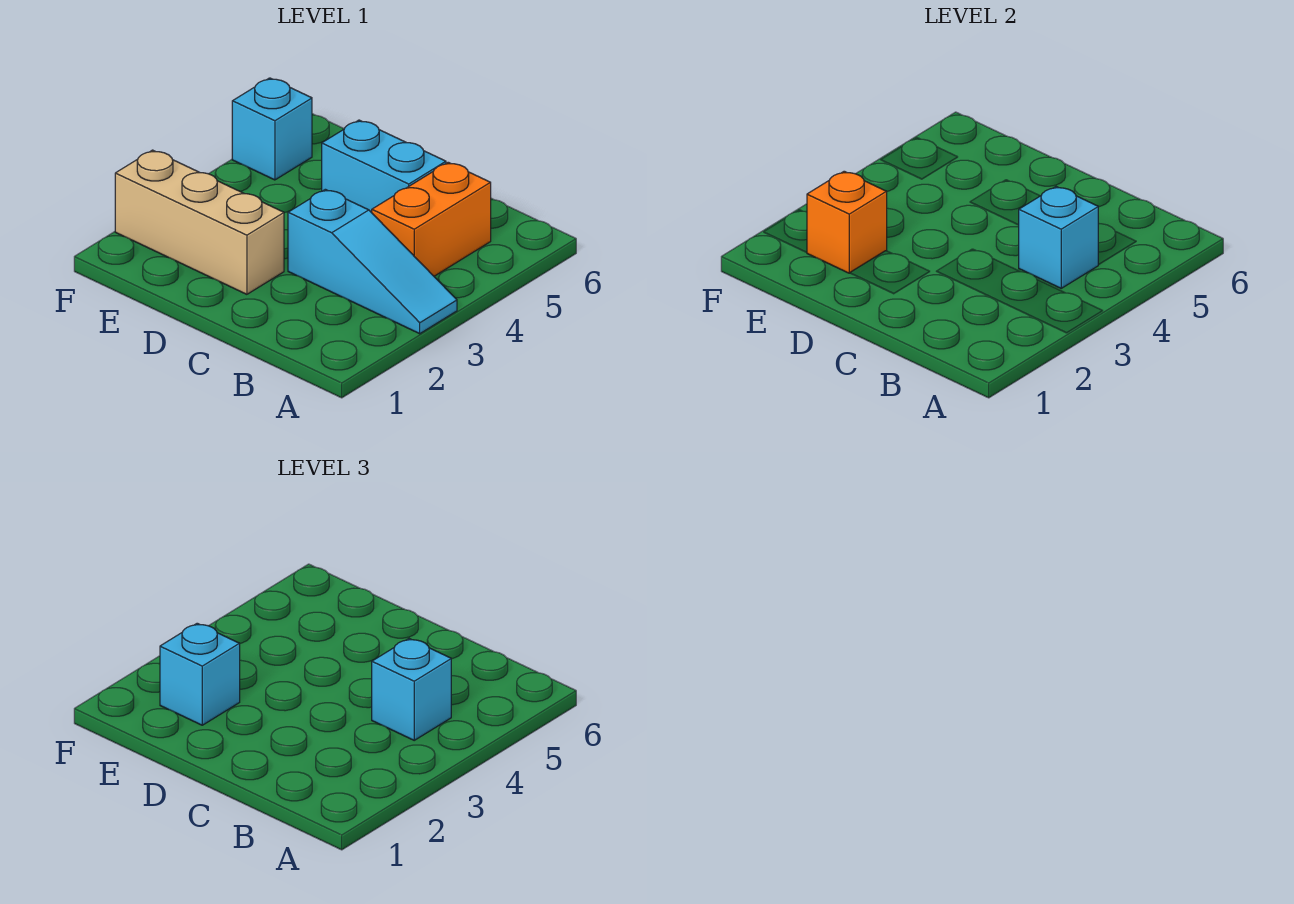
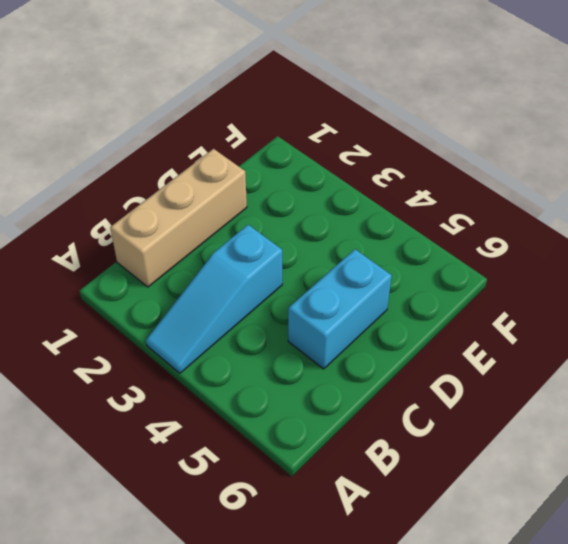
tan 1x3 brick [110,149,247,287] -> tan 1x3 brick moved to [115,150,284,294]
none -> orange 1x2 brick [372,162,491,276]
none -> cyan 1x1 brick [232,78,312,180]

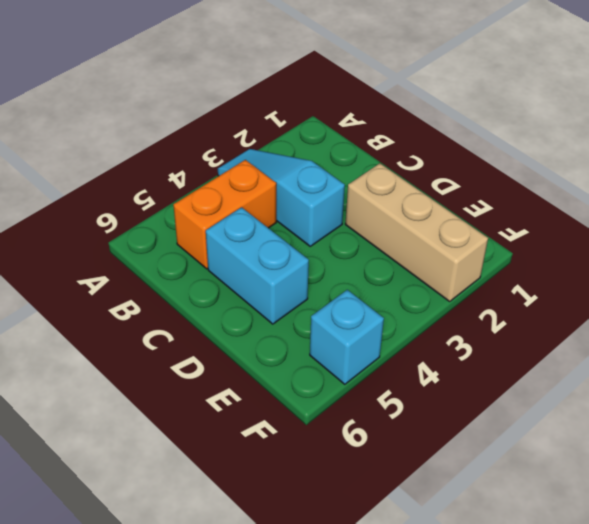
none -> cyan 1x1 brick [1019,187,1099,288]
none -> orange 1x1 brick [807,171,887,273]

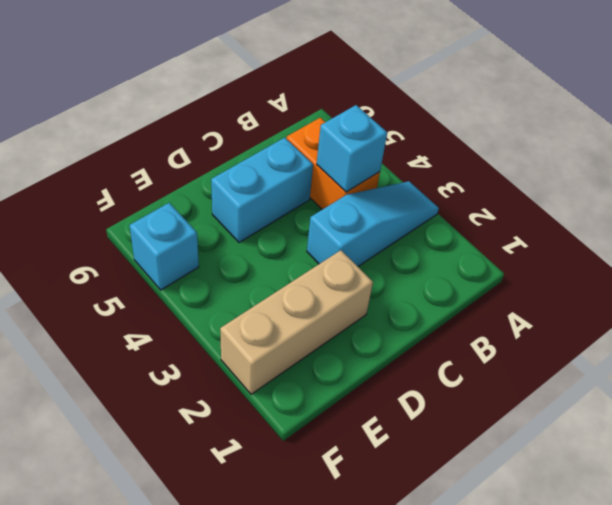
none -> orange 1x1 brick [807,171,887,273]
none -> cyan 1x1 brick [372,639,451,740]

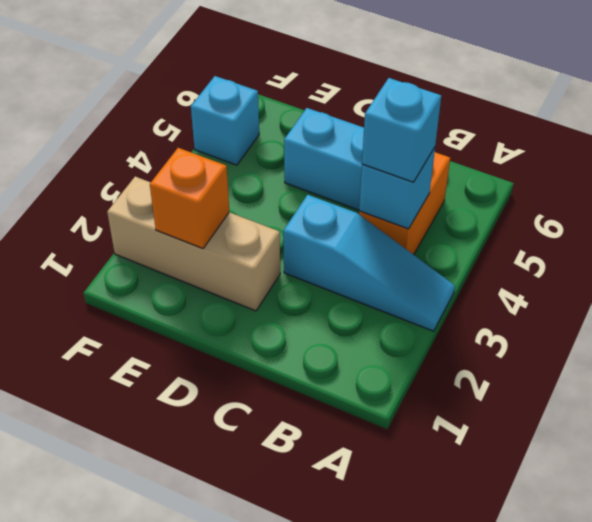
none -> cyan 1x1 brick [160,623,240,725]

